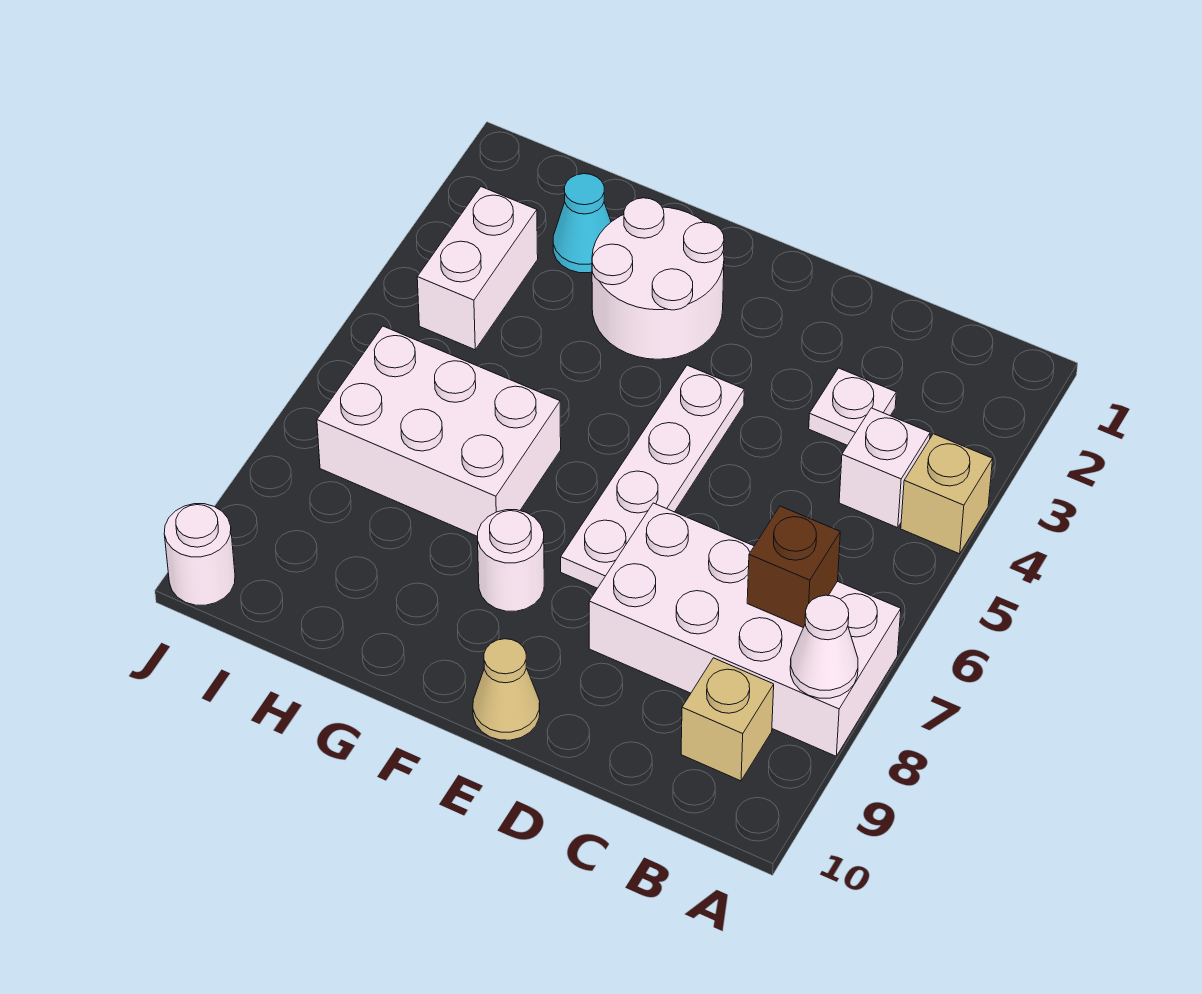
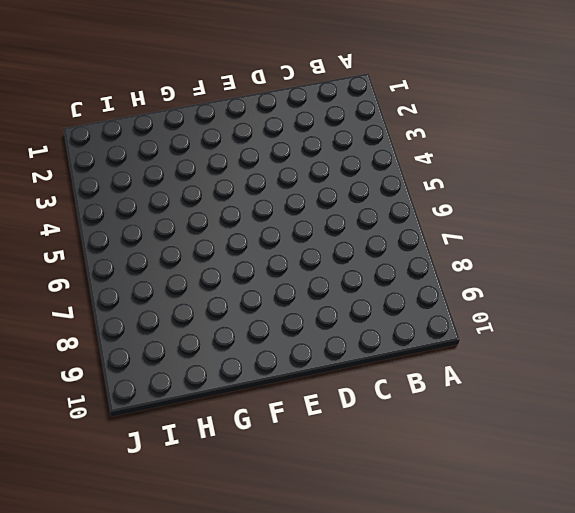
none -> tan 1x1 brick [901,434,993,554]
none -> white 2x4 brick [589,503,901,756]
none -> white 1x1 brick [839,408,930,528]

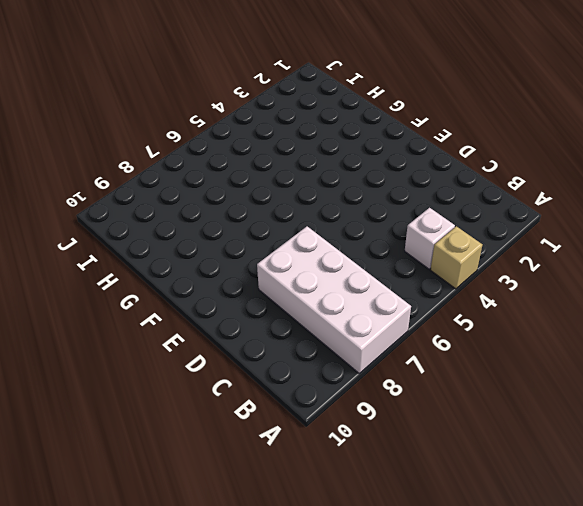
none -> tan 1x1 brick [681,658,774,781]
none -> white 1x1 plate [809,368,896,445]
none -> white 1x4 plate [561,365,744,588]

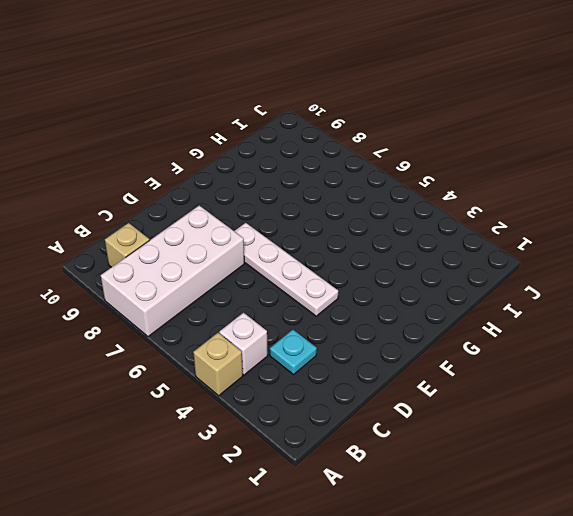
cyan 1x1 plate [270,330,317,375] -> white 1x1 plate [809,368,896,445]
none -> tan 1x1 cone [473,639,540,740]
none -> white 2x2 round brick [592,198,724,359]
none -> white 1x1 round brick [478,510,544,611]

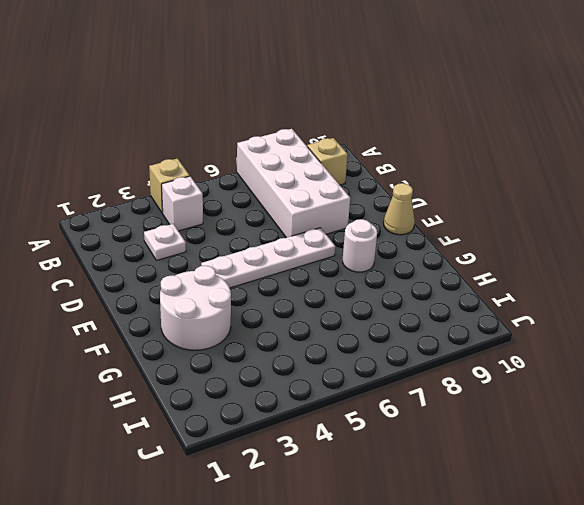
none -> white 2x3 brick [317,326,561,537]
none -> cyan 1x1 cone [553,174,611,273]
none -> white 1x2 brick [417,187,538,350]

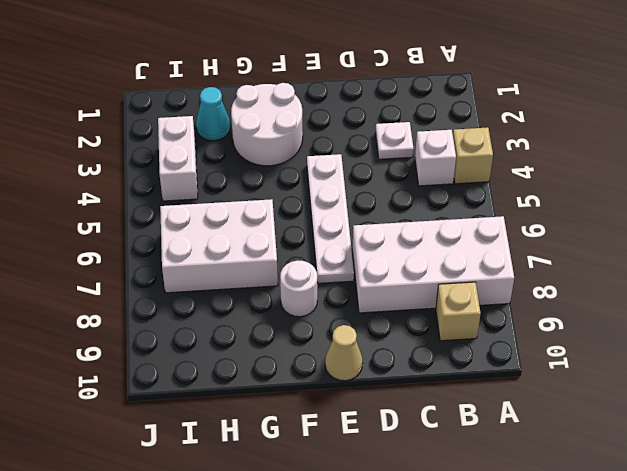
none -> white 1x1 round brick [164,504,235,605]
none -> white 1x1 cone [790,595,858,698]
none -> brown 1x1 brick [747,506,840,628]

